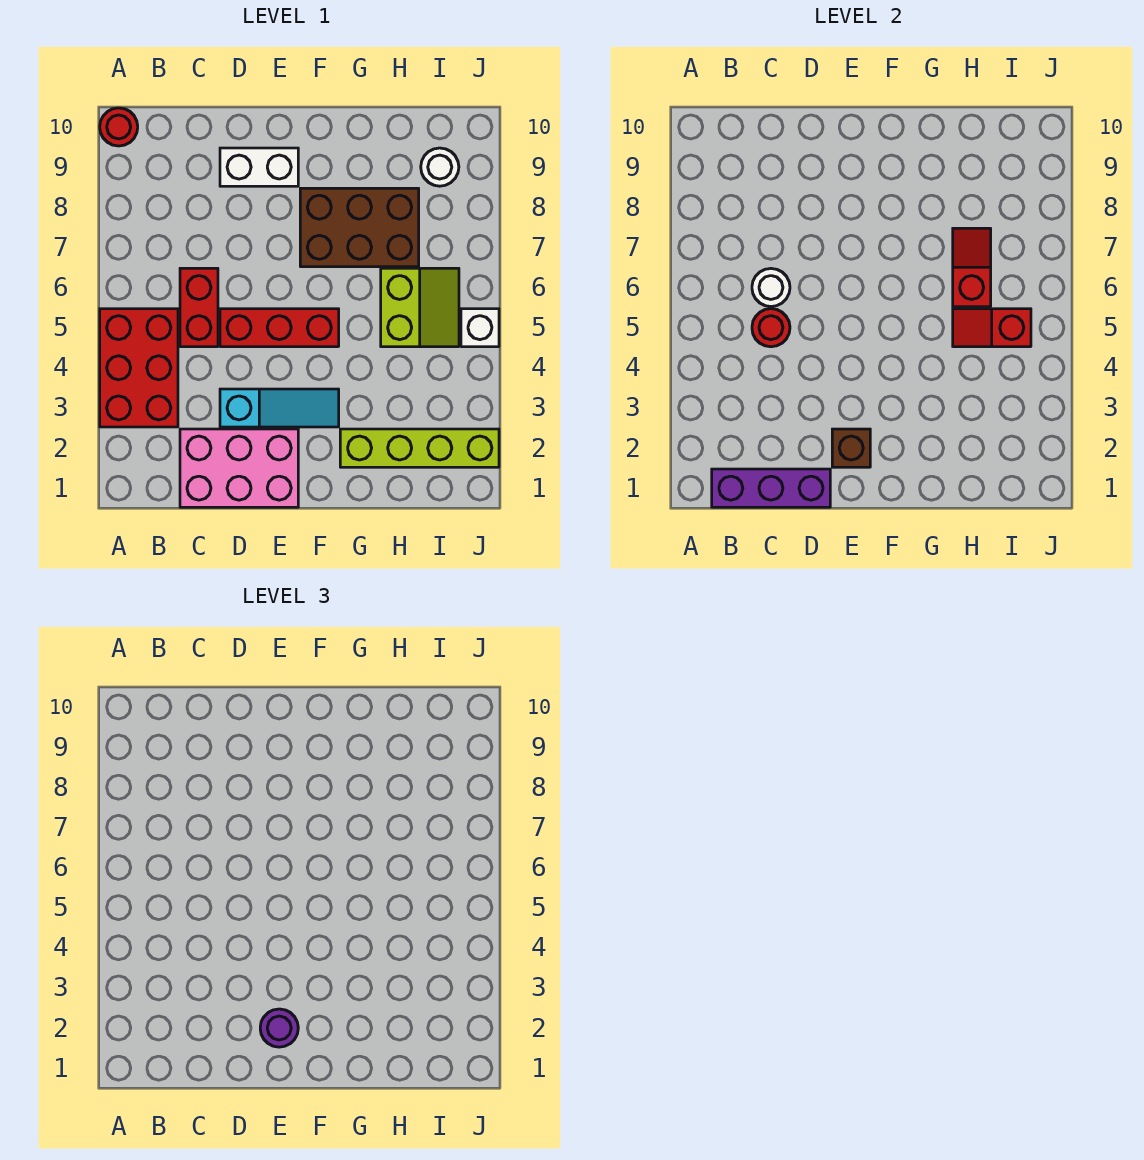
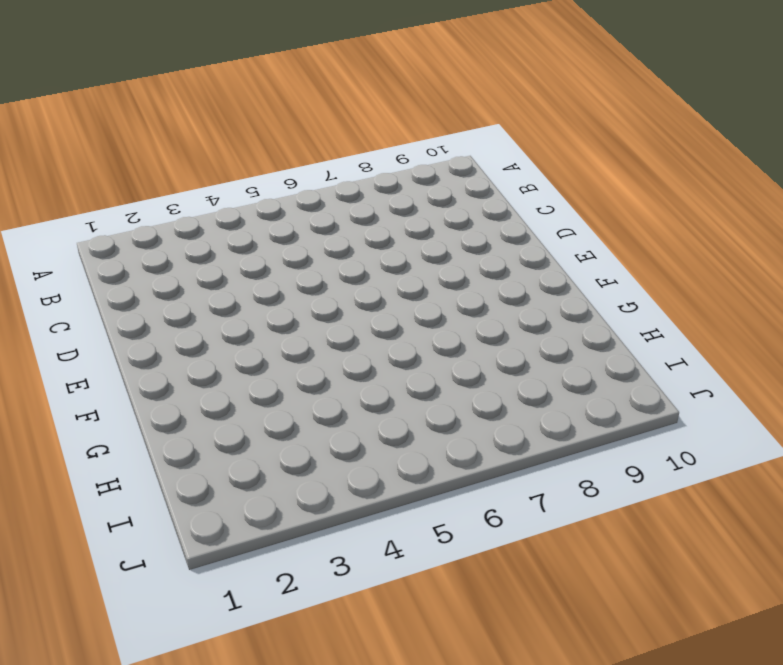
none -> red 2x3 brick [100,309,178,427]
none -> red 1x1 round brick [100,108,138,146]
none -> pink 2x3 brick [180,429,298,507]

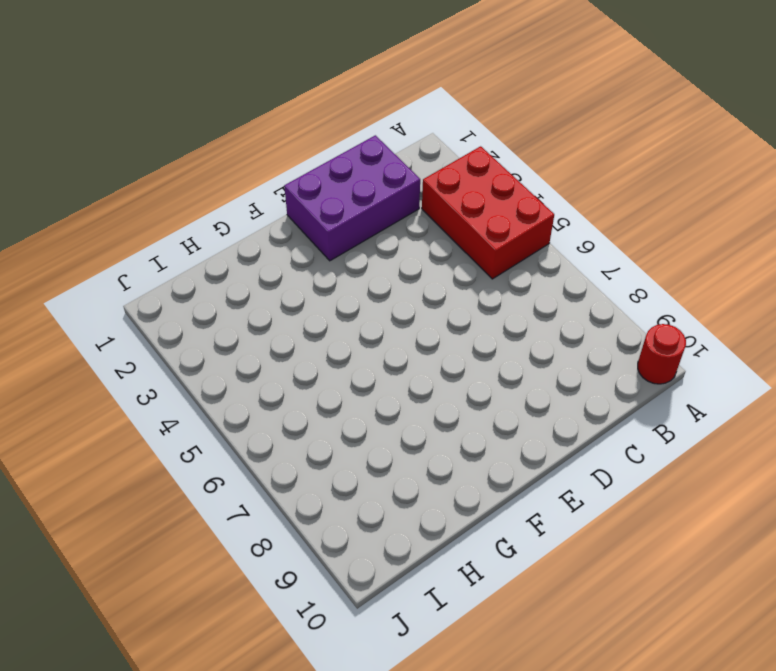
purple 2x3 brick [284,135,420,261] -> pink 2x3 brick [180,429,298,507]
none -> red 1x2 brick [180,268,218,347]
none -> cyan 1x3 slope [220,389,339,427]
none -> red 1x3 brick [220,309,339,347]

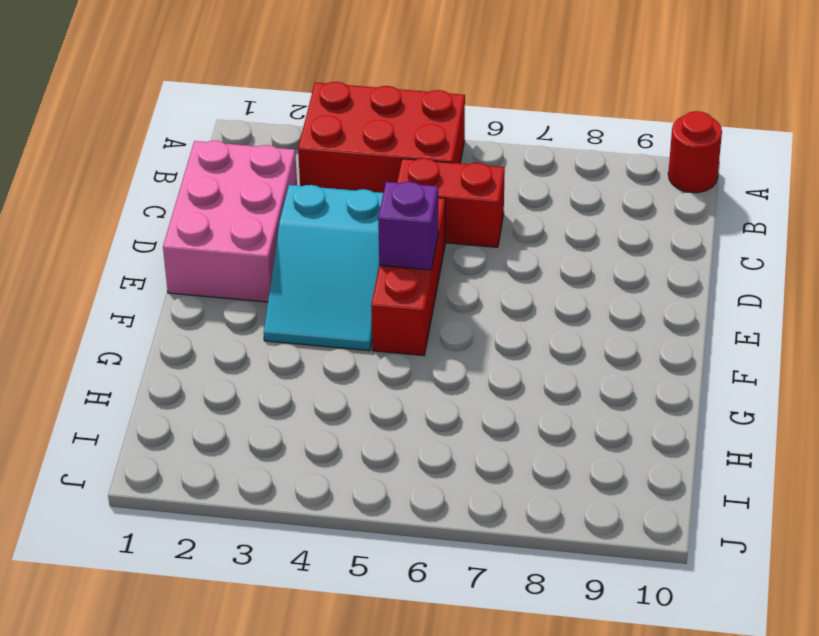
cyan 2x3 slope [264,185,383,351] -> cyan 1x3 slope [220,389,339,427]
purple 1x1 brick [378,182,438,270] -> none
none -> white 1x2 brick [220,148,298,186]
none -> brown 2x3 brick [300,188,419,267]
none -> lime 1x4 brick [340,429,499,467]

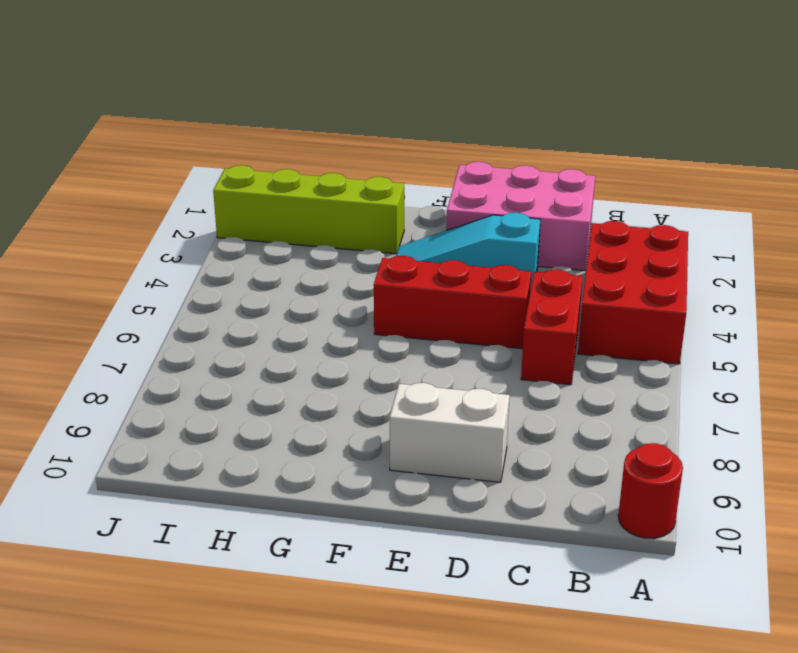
none -> brown 2x3 brick [300,188,419,267]
none -> lime 2x2 slope [381,268,459,347]
none -> white 1x1 round brick [421,148,459,186]

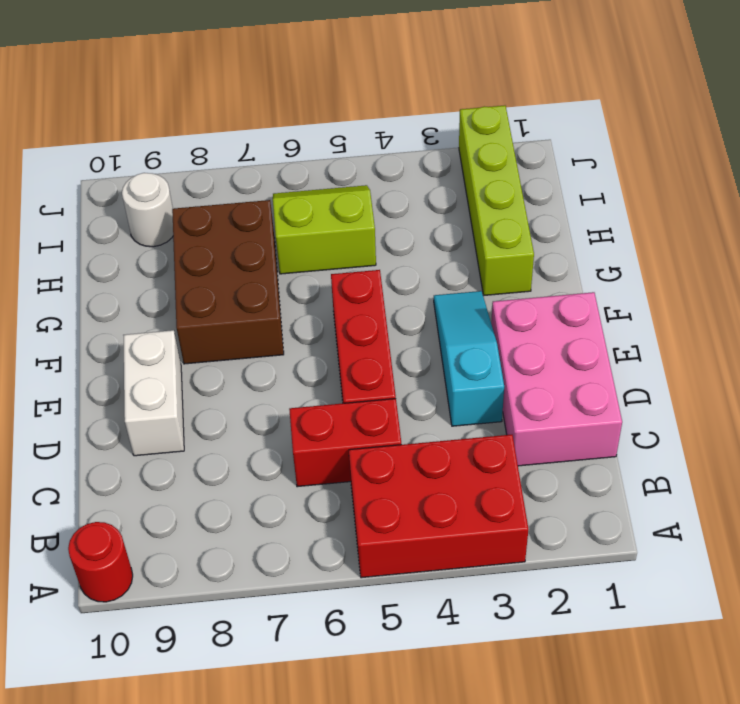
none -> white 1x1 brick [461,309,499,347]
none -> purple 1x3 brick [712,469,830,507]
none -> red 1x1 round brick [752,309,790,347]

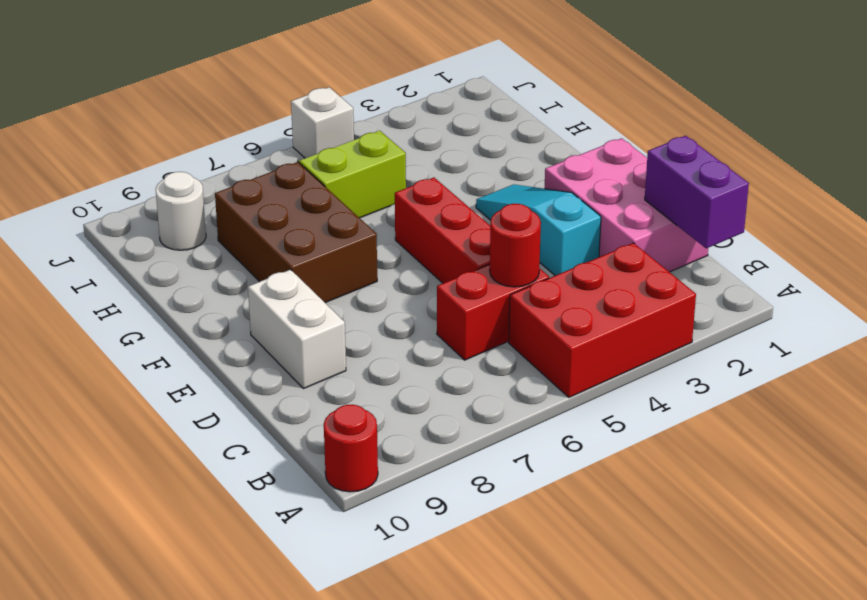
purple 1x2 brick [645,136,749,248] -> purple 1x3 brick [712,469,830,507]
none -> lime 1x4 brick [340,429,499,467]
none -> white 1x1 round brick [752,269,790,307]
none -> brown 1x1 brick [832,429,870,467]

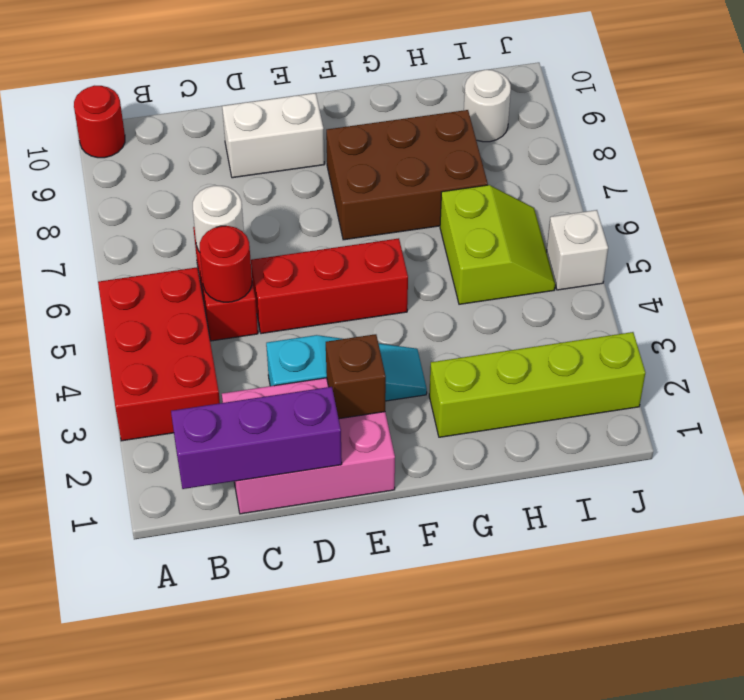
none -> red 1x2 slope [953,309,1031,347]
none -> red 1x2 slope [953,228,991,307]
none -> purple 1x1 round brick [260,1009,298,1047]

